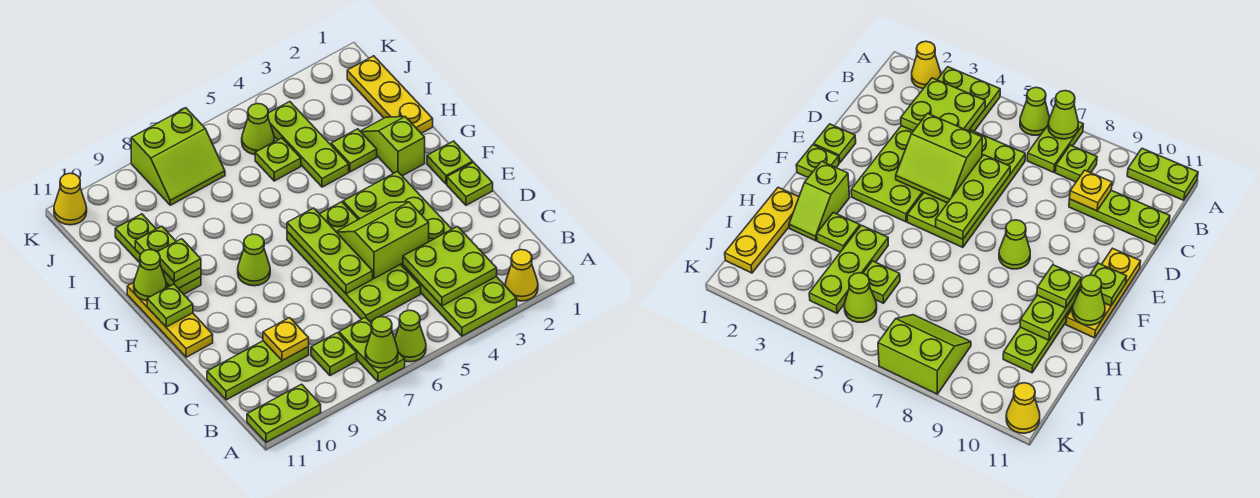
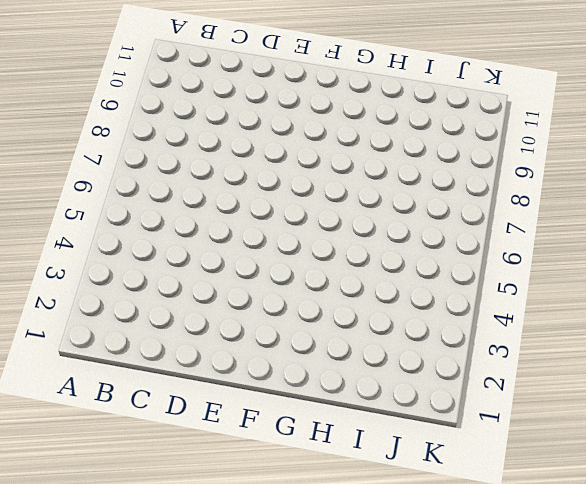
none -> yellow 1x1 cone [505,250,538,301]
none -> lime 2x6 plate [343,171,517,336]
none -> lime 1x1 cone [395,310,426,362]
none -> lime 1x2 plate [339,317,405,382]

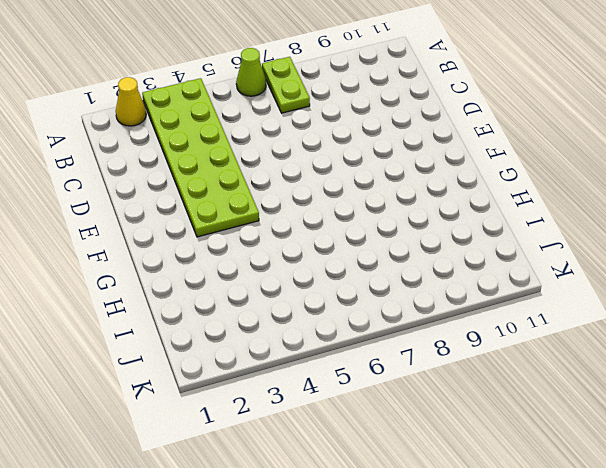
none -> lime 1x2 plate [247,384,321,442]
none -> lime 1x1 plate [311,333,357,376]
none -> lime 2x4 plate [287,202,421,322]
none -> lime 1x3 plate [207,341,309,400]

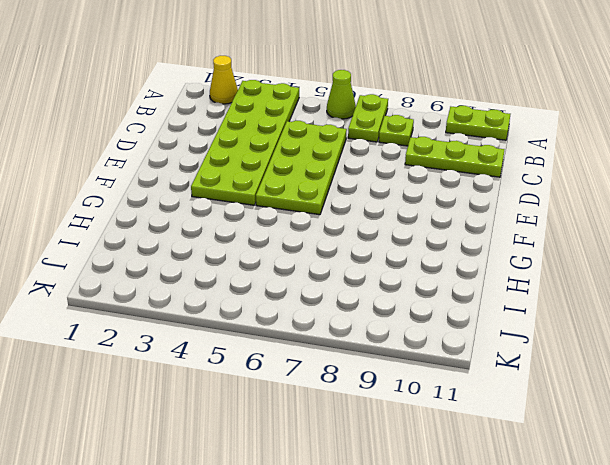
none -> lime 1x1 plate [447,162,493,205]
none -> yellow 1x3 plate [127,283,213,357]
none -> lime 1x1 plate [427,141,473,184]
none -> lime 1x1 cone [238,234,270,286]

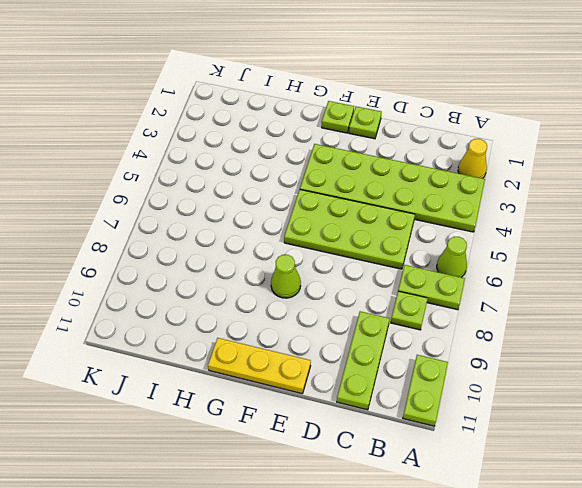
none -> lime 1x2 slope [360,117,425,176]
none -> lime 1x3 plate [115,214,201,294]
none -> yellow 1x3 plate [347,56,433,133]
none -> lime 1x1 plate [331,129,377,172]

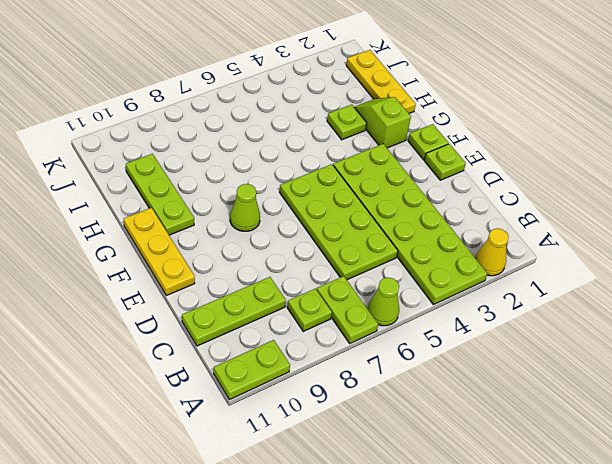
none -> lime 1x3 plate [268,102,349,187]
none -> lime 1x1 plate [255,138,301,181]
none -> lime 1x1 cone [242,104,274,155]
none -> lime 2x2 slope [131,108,225,205]

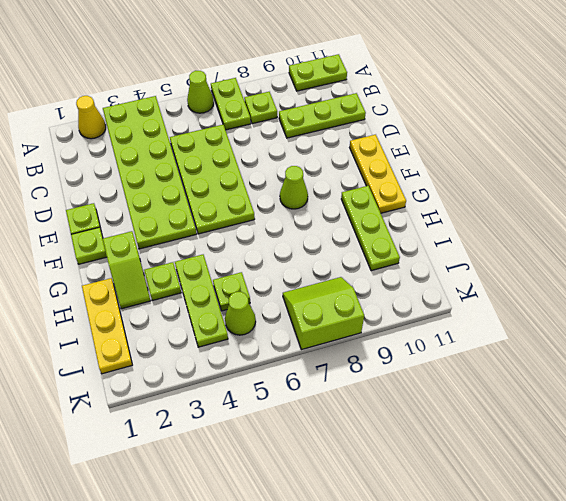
none -> yellow 1x1 cone [54,173,87,225]
none -> lime 1x1 cone [365,317,398,368]
none -> lime 2x2 plate [403,227,497,306]
none -> yellow 1x1 plate [263,318,309,361]

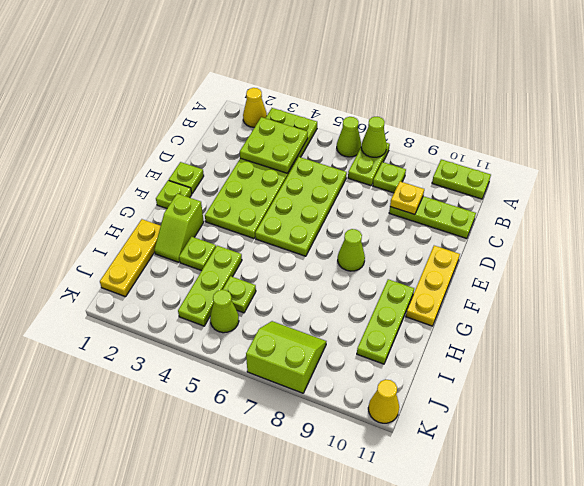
none -> lime 2x2 slope [336,202,429,278]
none -> lime 1x3 plate [287,208,373,294]
none -> lime 1x1 plate [147,284,193,327]
none -> lime 1x2 plate [135,226,201,289]

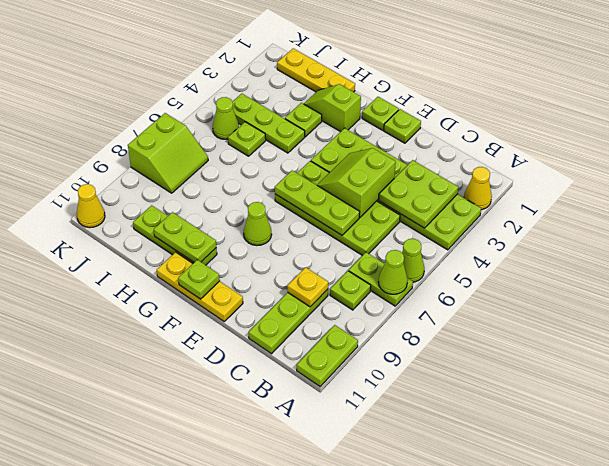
none -> lime 1x1 cone [134,250,166,301]
none -> lime 1x1 plate [158,239,201,282]

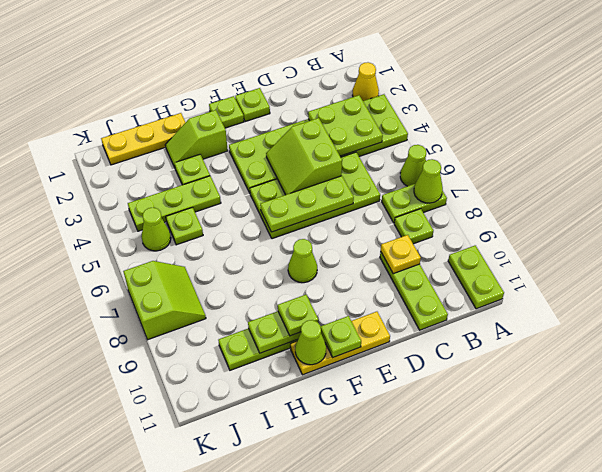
none -> yellow 1x1 cone [54,173,87,225]

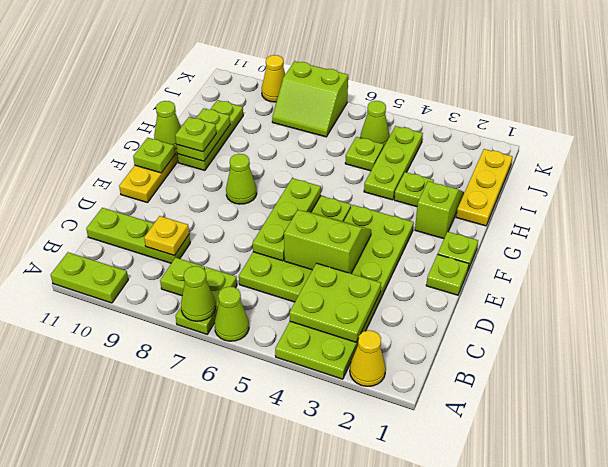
yellow 1x1 cone [262,55,285,102] -> yellow 1x1 cone moved to [54,173,87,225]

